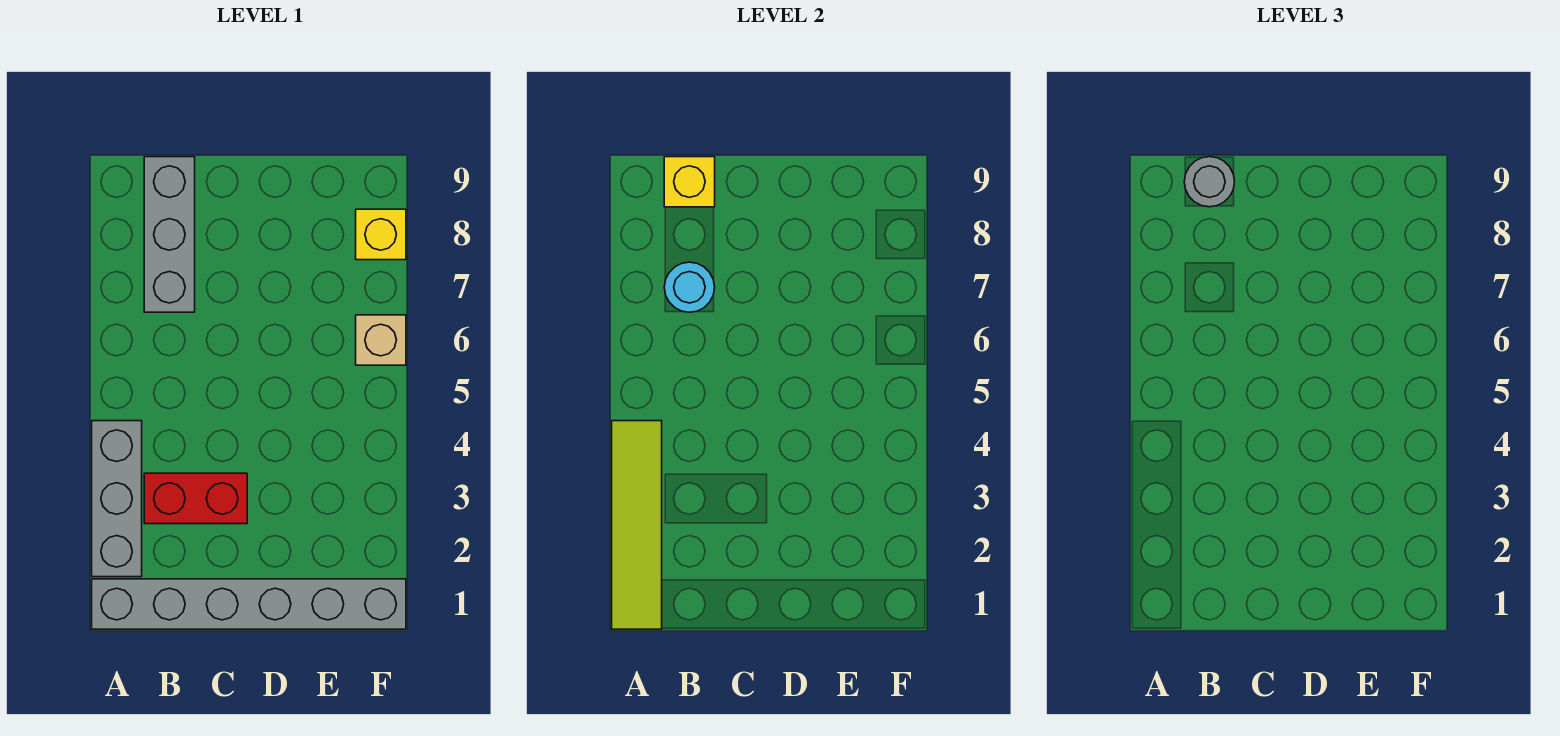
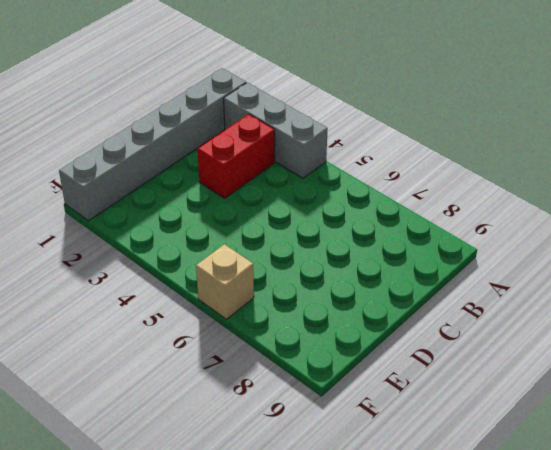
none -> grey 1x3 brick [144,157,195,312]
none -> yellow 1x1 brick [356,209,406,260]

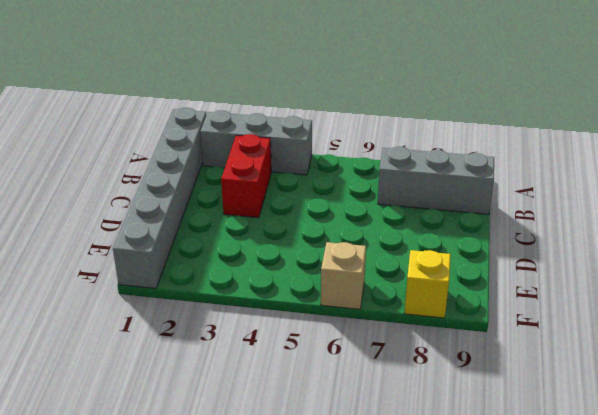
none -> lime 1x4 tile [612,421,662,629]
none -> cyan 1x1 round brick [664,262,715,312]

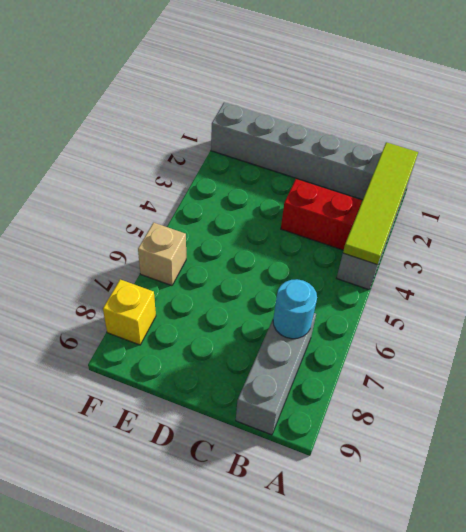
none -> yellow 1x1 brick [664,157,715,207]
none -> grey 1x1 round brick [1184,157,1235,207]

